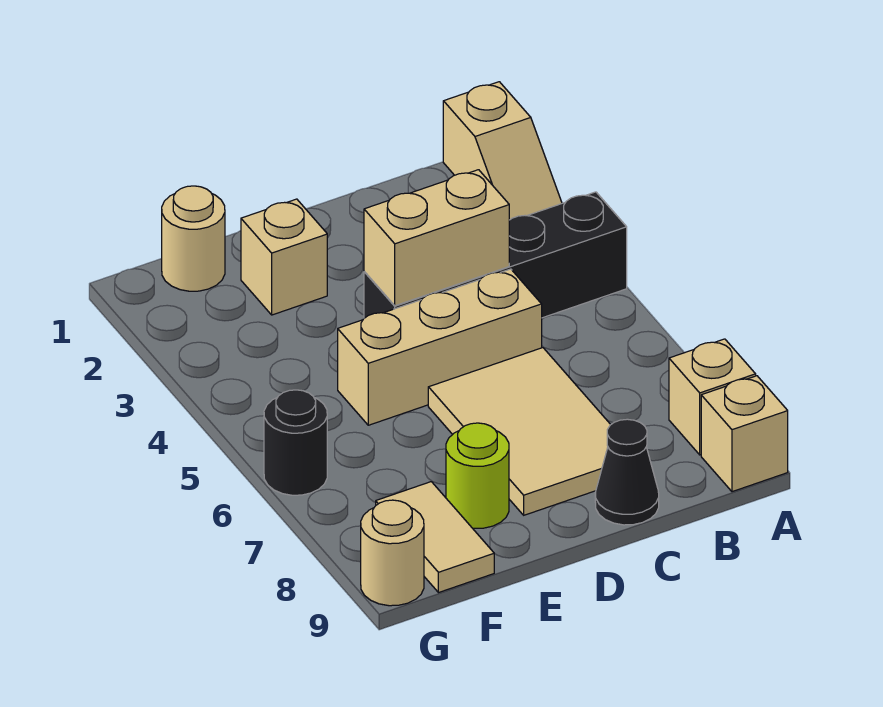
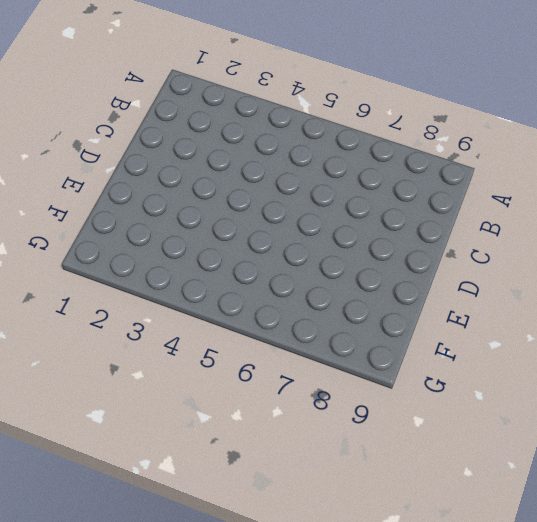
none -> tan 1x2 slope [443,82,562,220]
none -> black 1x4 brick [364,192,627,318]
none -> tan 1x1 brick [669,339,756,455]

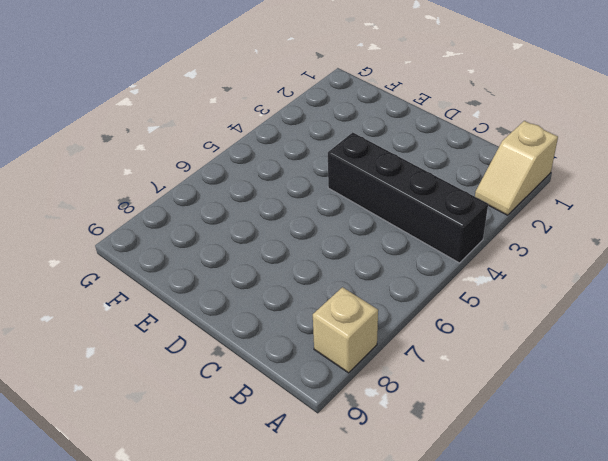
none -> tan 1x1 brick [701,376,788,492]
none -> tan 1x3 brick [338,269,542,425]
none -> tan 2x3 tile [428,348,611,515]

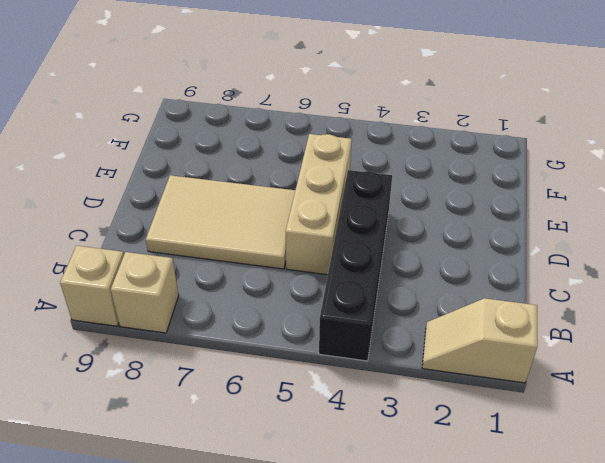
none -> black 1x1 cone [595,419,659,525]
none -> tan 1x1 brick [241,199,327,315]
none -> lime 1x1 round brick [446,423,509,528]

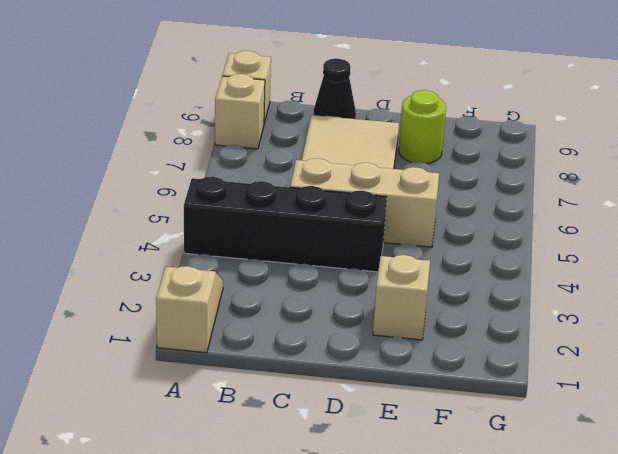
none -> tan 1x1 round brick [162,186,225,291]
none -> tan 1x2 tile [376,482,494,593]
none -> black 1x1 round brick [264,390,327,495]

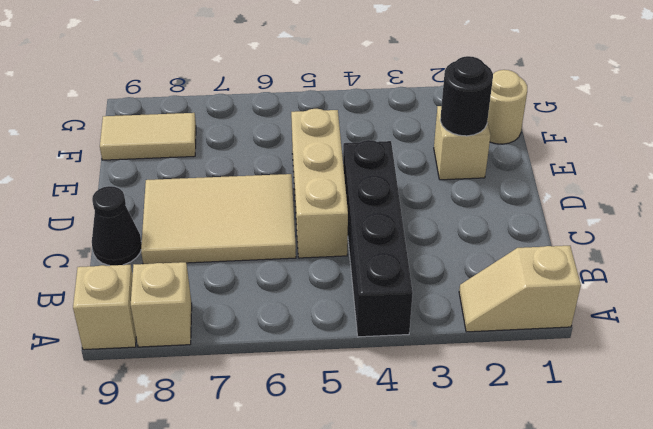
black 1x1 round brick [440,56,493,136] -> black 1x1 round brick moved to [264,390,327,495]
none -> lime 1x1 round brick [446,423,509,528]
none -> tan 1x1 round brick [361,500,424,606]
none -> tan 1x2 brick [364,170,509,306]

